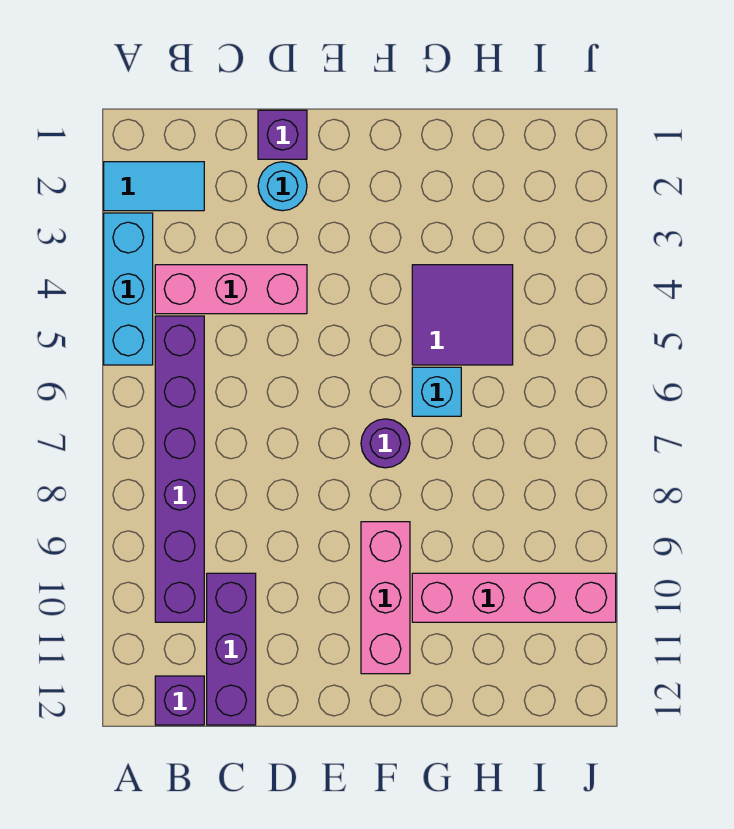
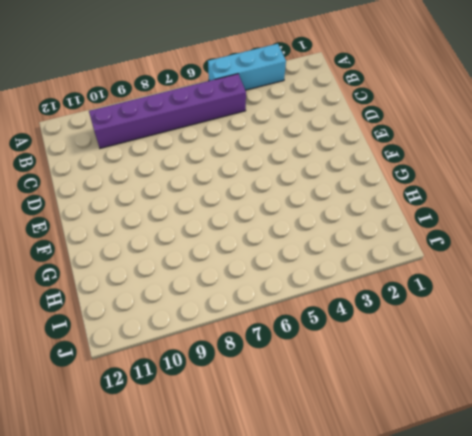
none -> cyan 1x2 tile [104,162,204,211]
none -> pink 1x3 brick [155,265,307,314]
none -> purple 1x1 brick [155,676,204,725]

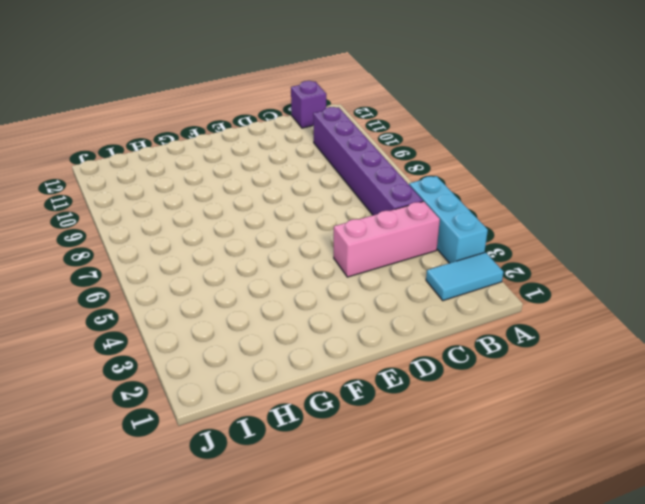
none -> purple 1x3 brick [207,573,256,725]
none -> purple 1x1 brick [258,110,307,159]
none -> cyan 1x1 round brick [258,162,307,211]

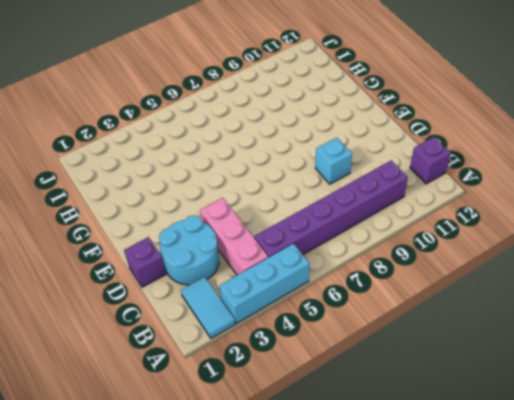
cyan 2x2 round brick [159,216,219,285] -> cyan 1x1 round brick [258,162,307,211]
cyan 1x1 brick [315,138,352,184] -> cyan 1x1 brick moved to [412,367,461,416]
none -> purple 1x3 brick [207,573,256,725]
none -> purple 1x1 round brick [361,419,410,468]
none -> pink 1x3 brick [361,522,410,674]

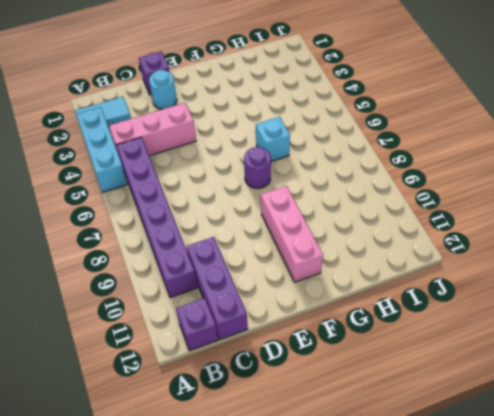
none -> purple 2x2 tile [412,265,513,365]
none -> pink 1x4 brick [412,573,616,622]

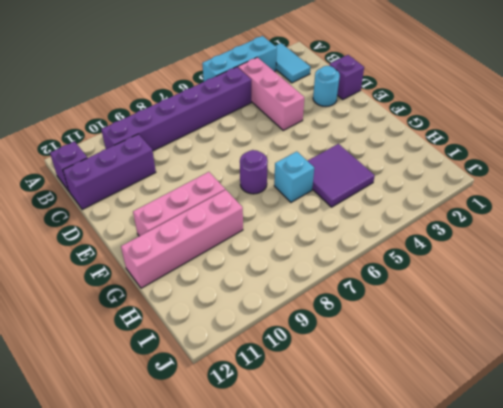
pink 1x4 brick [121,190,243,288] -> pink 1x4 brick turned to [412,573,616,622]

